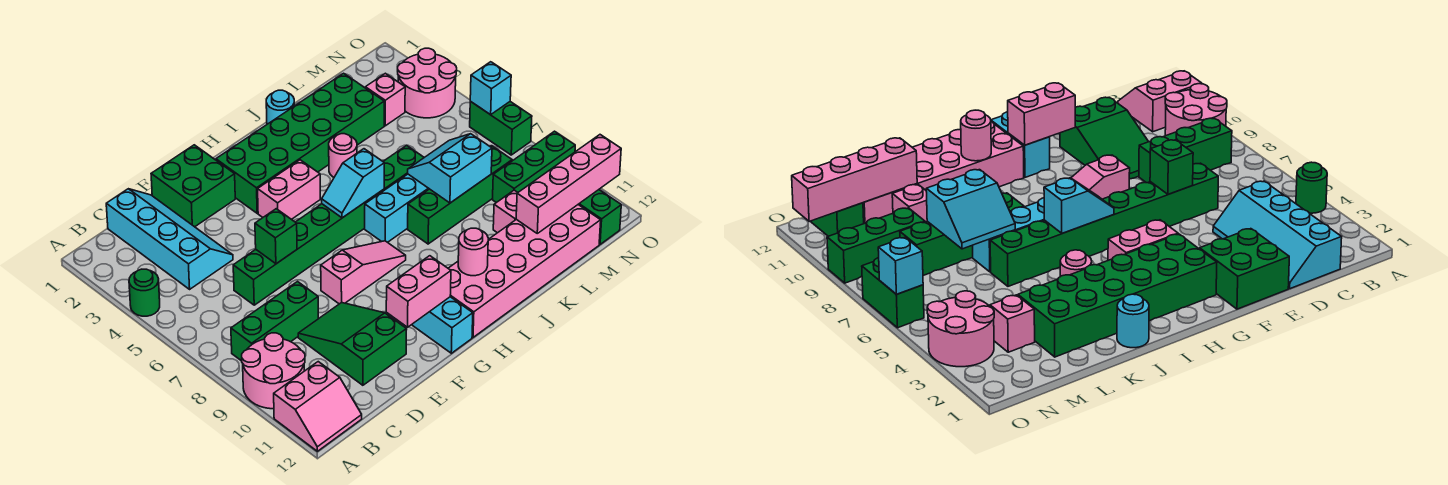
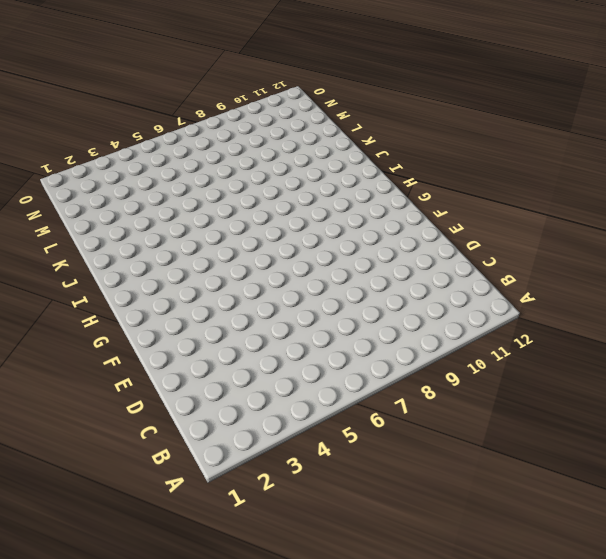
none -> green 1x1 round brick [129,269,160,316]
none -> pink 2x2 round brick [242,333,305,409]
none -> pink 2x2 slope [274,362,362,451]
none -> green 1x3 brick [231,282,318,361]

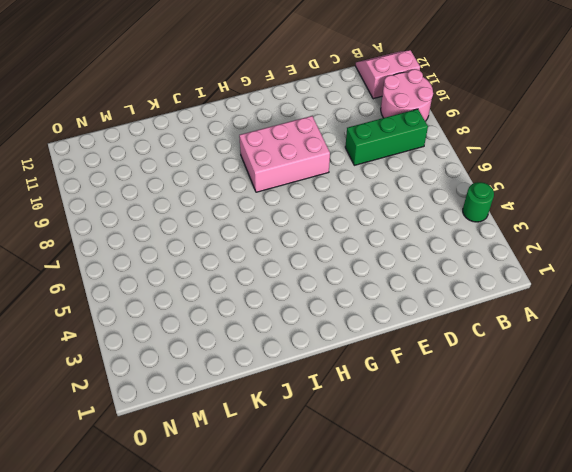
pink 2x3 brick [239,116,330,192] -> pink 1x3 slope [321,241,406,304]
none -> cyan 2x4 slope [106,189,233,289]
none -> green 1x8 brick [233,145,424,305]
none -> green 2x3 slope [298,302,407,385]
none -> green 2x2 brick [151,145,235,227]

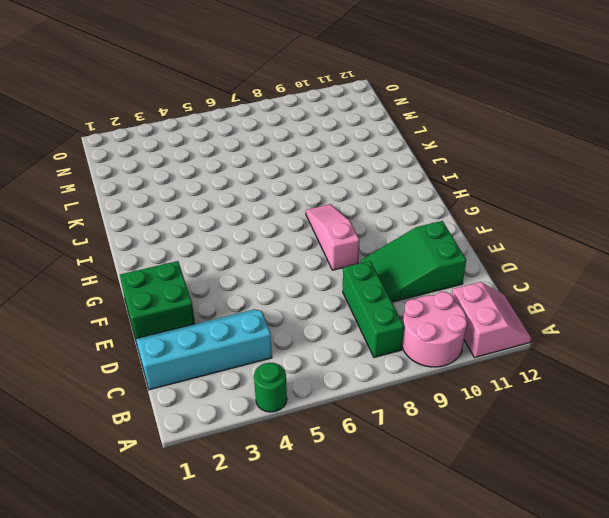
none -> green 1x8 brick [233,145,424,305]
none -> green 2x6 brick [216,73,384,213]
none -> pink 1x2 brick [258,160,320,219]
none -> cyan 1x2 brick [412,297,473,353]

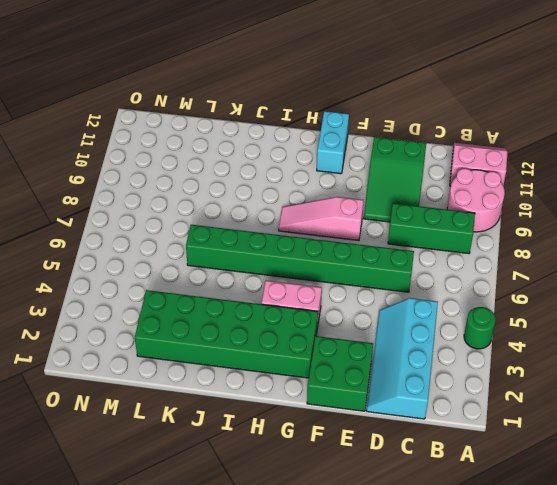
none -> pink 2x6 brick [448,205,601,337]
none -> cyan 1x3 brick [365,174,429,242]
none -> cyan 1x1 round brick [266,90,294,124]
none -> pink 1x1 round brick [329,134,357,177]

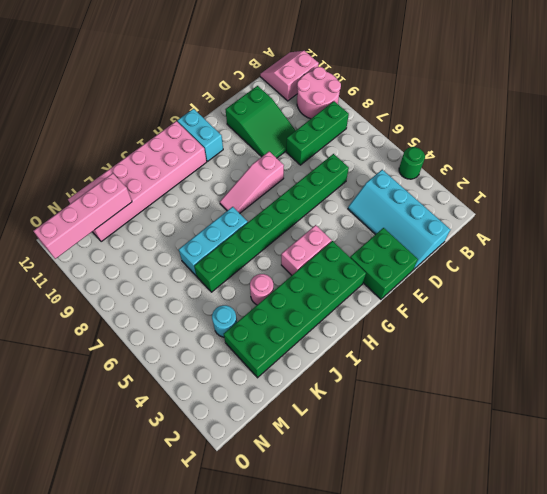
cyan 1x1 round brick [212,305,237,337] -> cyan 1x1 round brick moved to [266,90,294,124]
none -> green 1x4 brick [408,146,512,244]
none -> pink 1x1 brick [493,190,518,233]
none -> pink 1x1 brick [365,73,405,126]
none -> green 1x3 brick [493,131,575,203]

